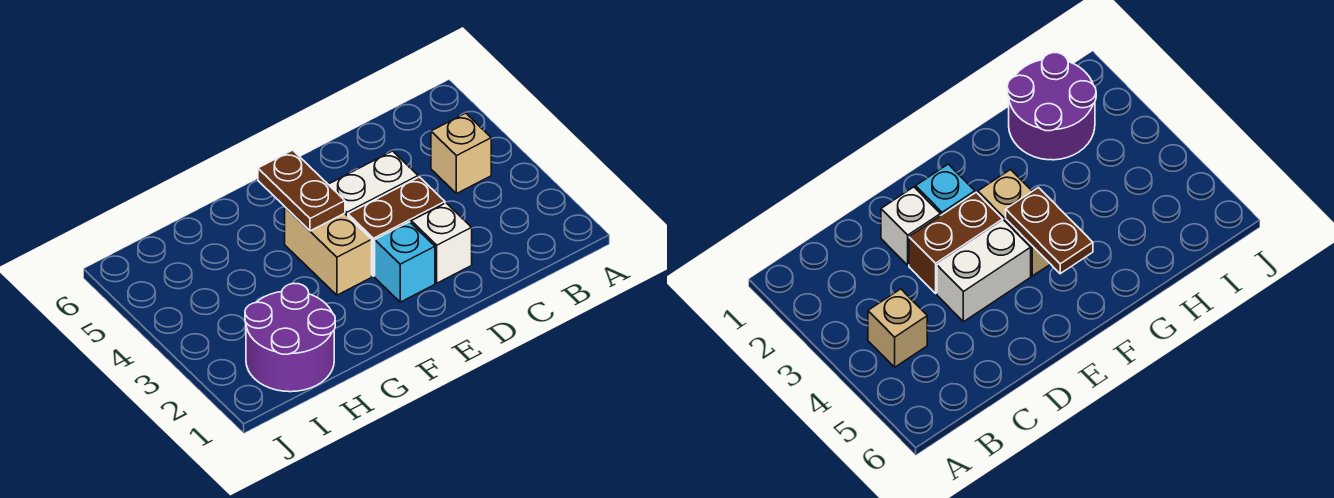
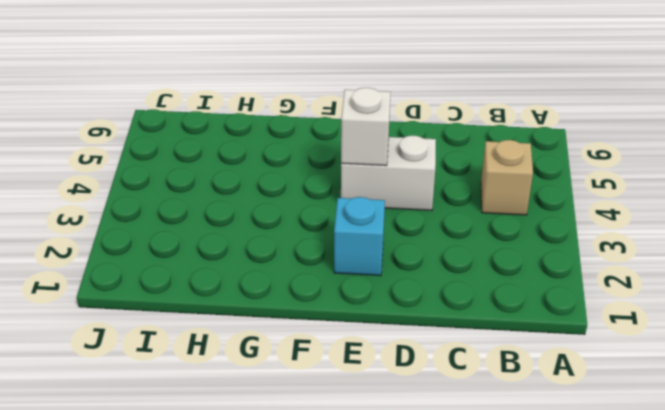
white 1x1 brick [341,88,391,166] -> white 1x1 brick moved to [411,203,472,283]
none -> brown 1x2 brick [348,177,445,276]
none -> tan 1x2 brick [285,207,372,295]

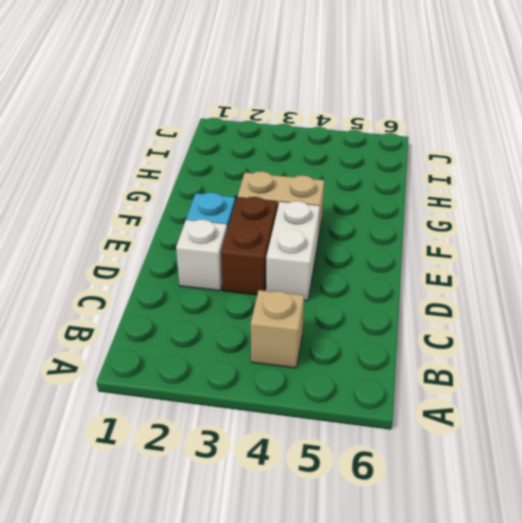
none -> purple 2x2 round brick [245,283,335,392]
none -> brown 1x2 plate [258,150,345,231]

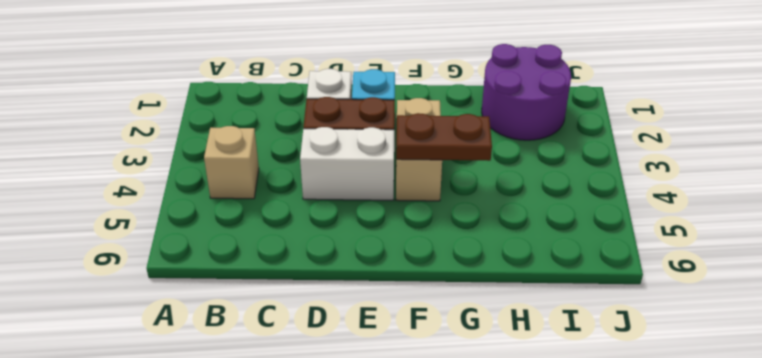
brown 1x2 plate [396,113,492,161] -> brown 1x2 plate turned to [258,150,345,231]

